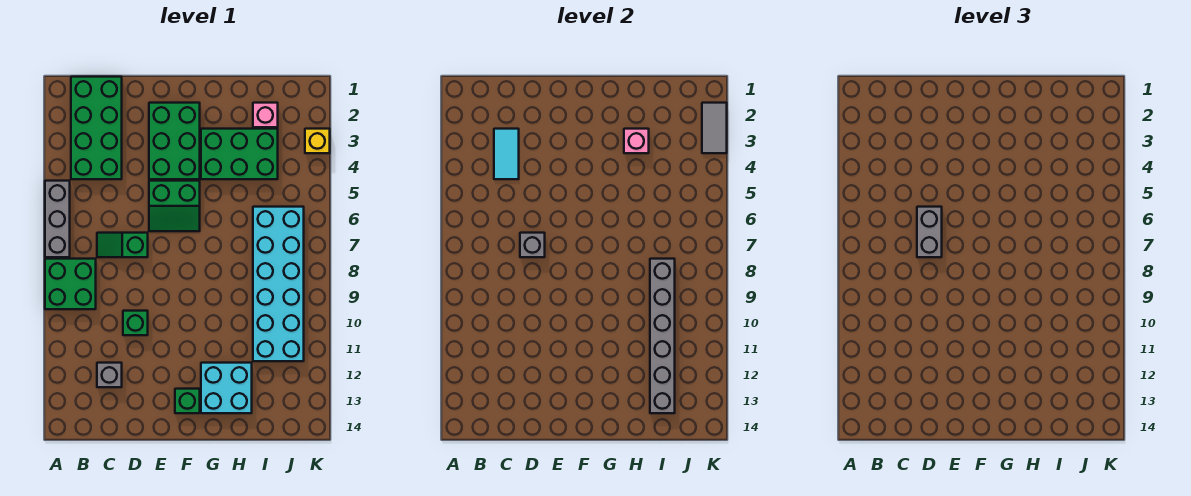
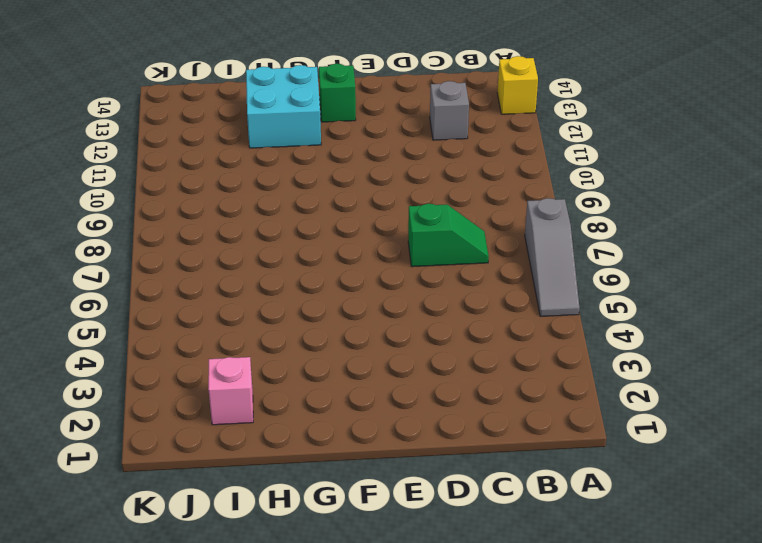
grey 1x3 slope [525,198,579,316] -> grey 1x3 brick [45,181,70,257]
yellow 1x1 brick [497,56,538,114] -> yellow 1x1 brick moved to [305,129,330,153]
none -> green 2x2 brick [45,259,96,309]
none -> green 2x4 brick [71,77,122,179]
none -> green 1x1 brick [123,311,148,335]

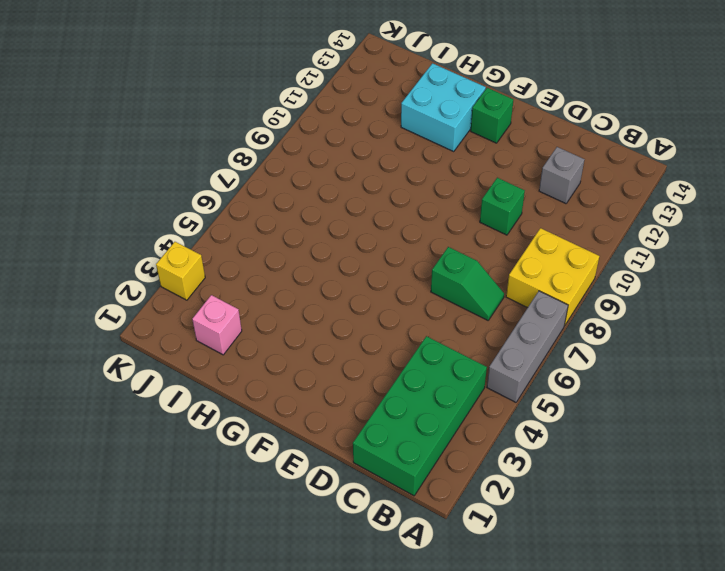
yellow 2x2 brick [506,228,599,326] -> green 2x2 brick [45,259,96,309]
none -> green 2x3 brick [149,103,200,179]
none -> green 2x2 slope [149,181,200,231]
none -> green 2x3 brick [201,129,278,179]

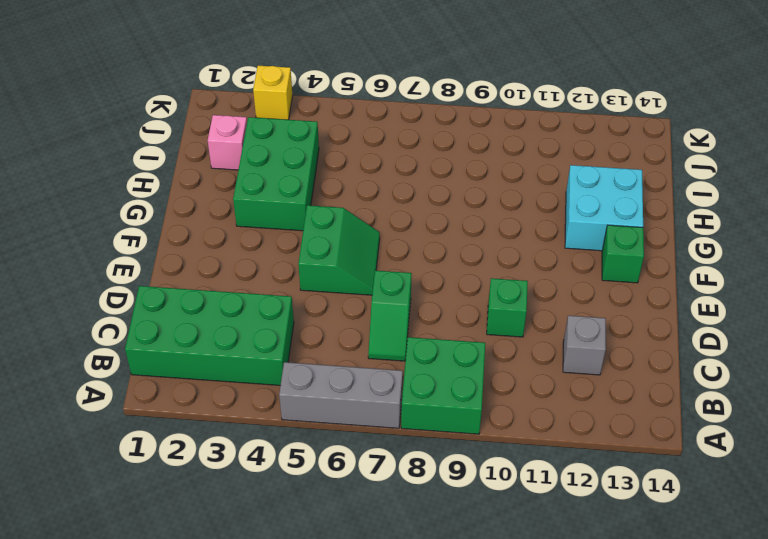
none -> green 2x3 brick [149,103,200,179]
none -> cyan 2x6 brick [253,207,304,361]
none -> cyan 1x2 tile [494,129,519,179]

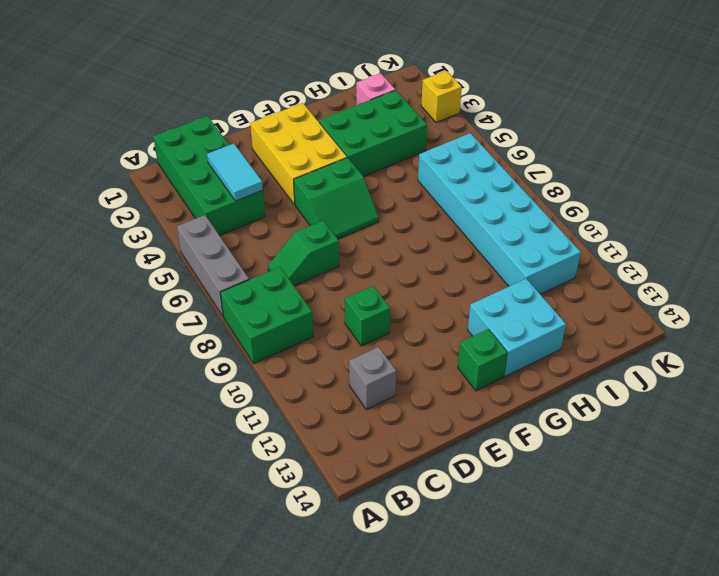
yellow 2x3 brick [250,103,347,205] -> green 2x3 brick [149,103,200,179]
none -> grey 1x1 brick [520,233,545,257]
none -> pink 1x1 brick [624,129,649,153]
none -> grey 1x6 brick [650,259,675,413]

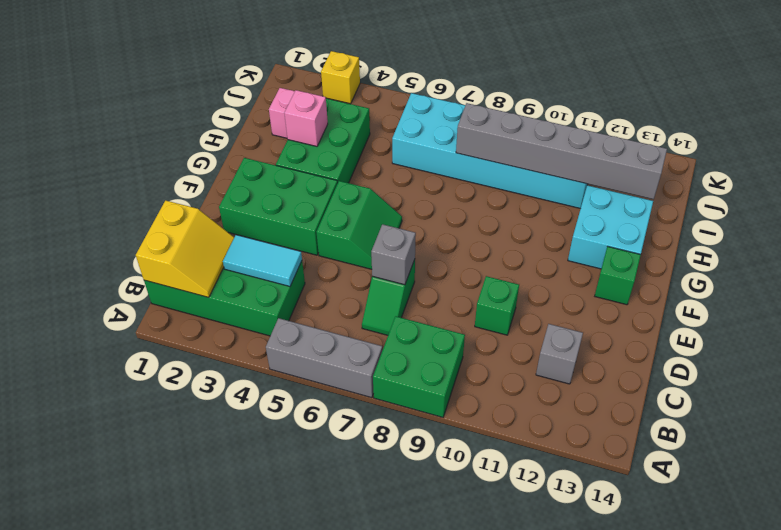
yellow 2x2 slope [136,200,234,297] -> none
none -> grey 1x2 tile [702,103,727,153]
none -> grey 1x2 brick [917,207,942,257]

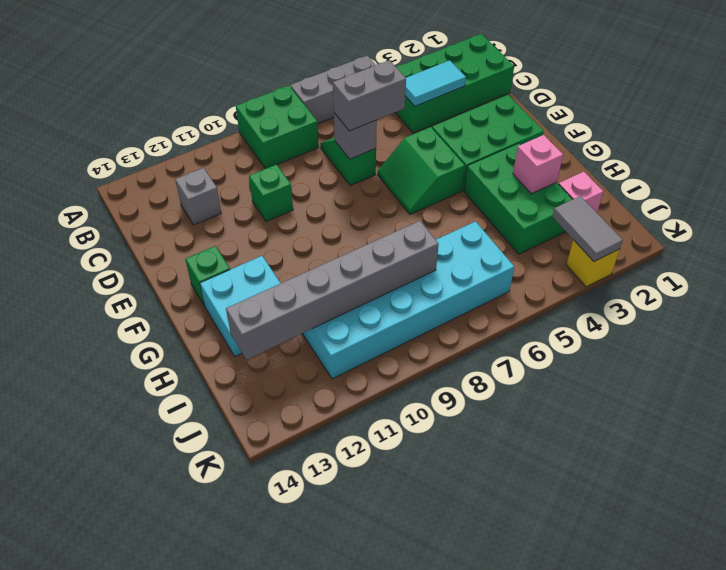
grey 1x2 tile [552,196,623,261] -> grey 1x2 tile turned to [702,103,727,153]

